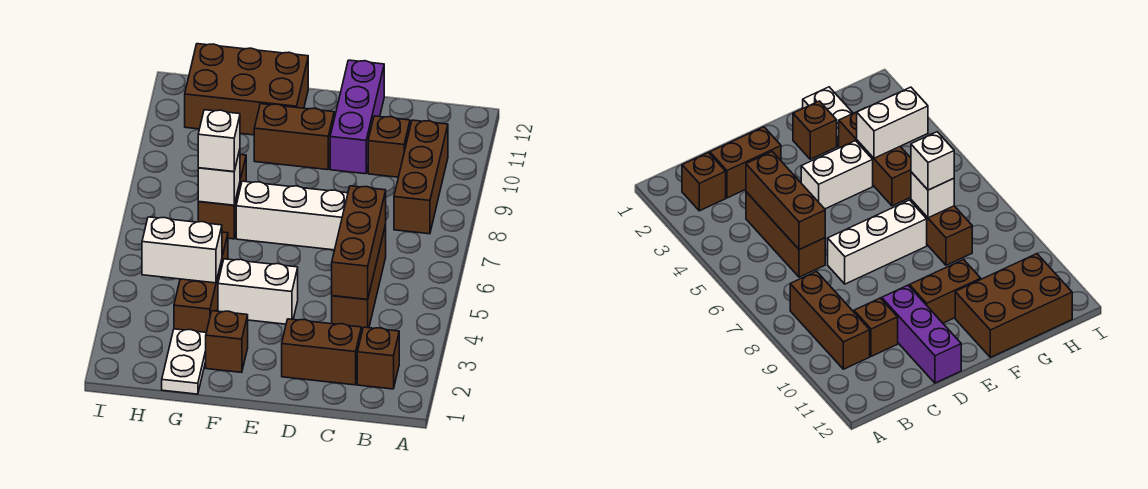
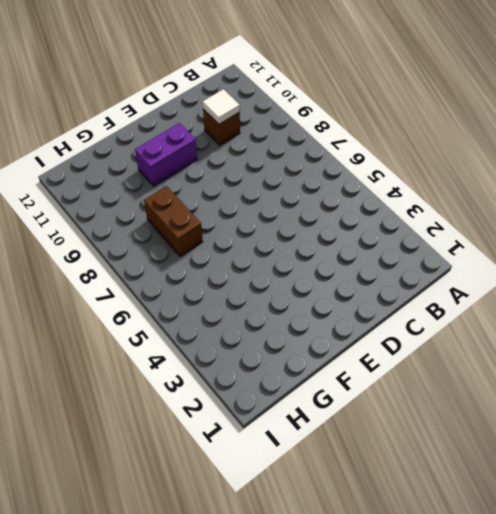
white 1x1 tile [203,89,240,124] -> none
purple 1x2 brick [135,123,197,186] -> brown 1x2 brick [254,104,334,170]
none -> brown 1x1 brick [357,327,399,389]
none -> brown 1x3 brick [394,120,448,234]
none -> brown 1x2 brick [282,319,361,385]

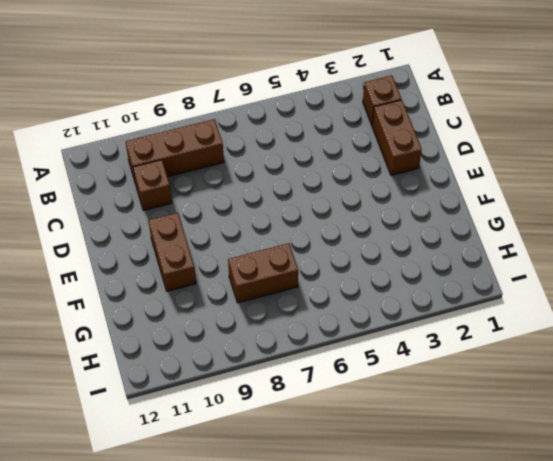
none -> brown 1x3 brick [332,225,386,333]
none -> white 1x3 brick [236,181,348,250]
none -> purple 1x3 brick [330,60,384,174]

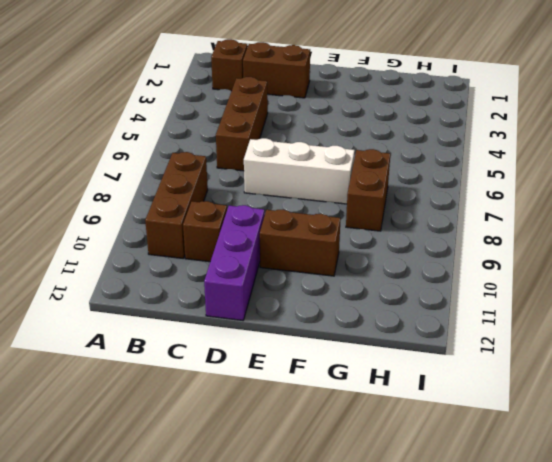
none -> white 1x2 brick [218,259,298,324]
none -> brown 1x1 brick [206,311,248,373]
none -> brown 2x3 brick [185,44,308,135]

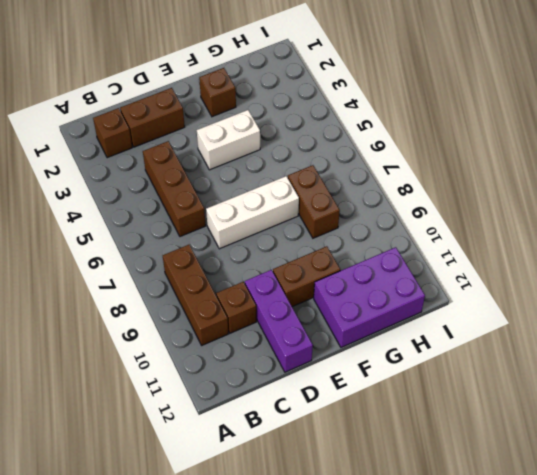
purple 2x3 brick [314,247,425,347] -> brown 2x3 brick [185,44,308,135]
none -> white 1x2 plate [162,329,206,394]
none -> brown 1x3 brick [174,232,228,332]
none -> brown 1x3 brick [332,186,386,300]

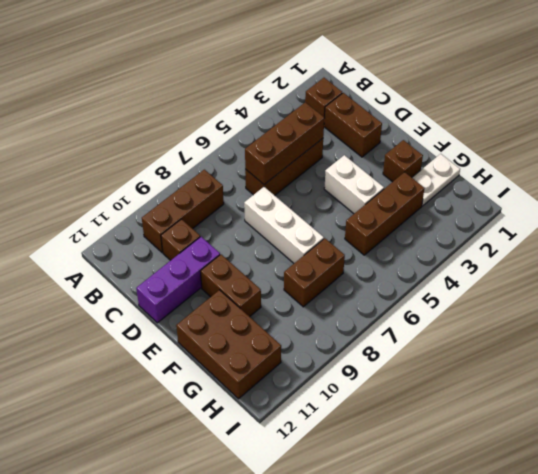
none -> white 1x2 brick [142,217,222,283]
none -> white 1x1 brick [198,150,240,205]
none -> white 1x1 brick [198,110,240,172]

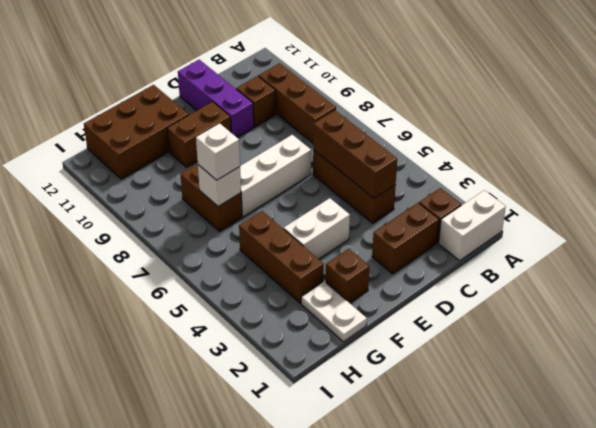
white 1x2 brick [439,190,506,261] -> white 1x2 brick moved to [142,217,222,283]

